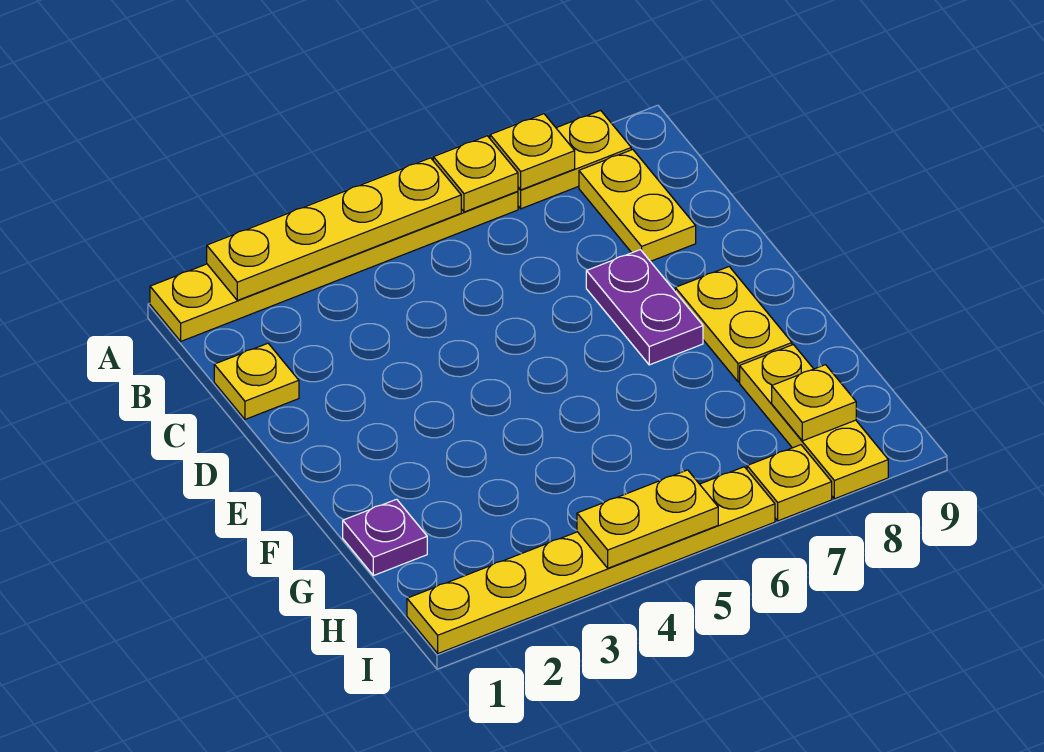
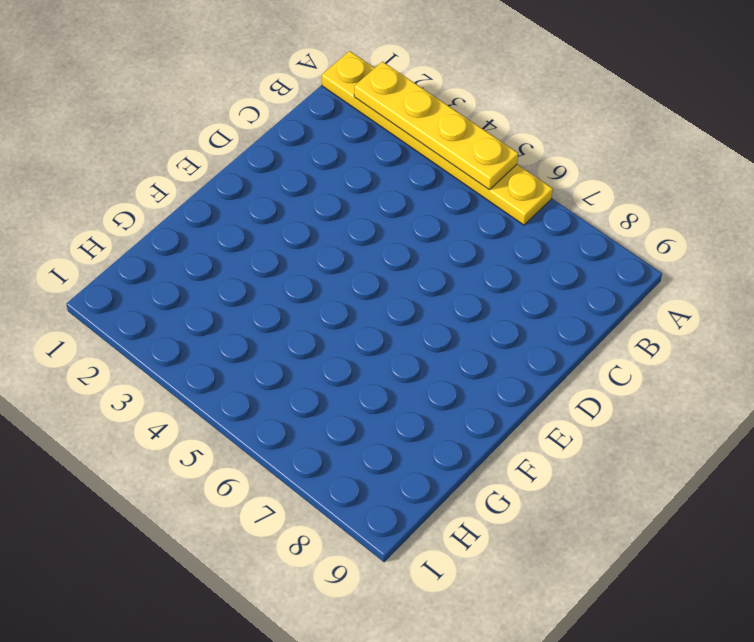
none -> yellow 1x2 plate [518,110,631,209]
none -> yellow 1x2 plate [579,149,696,261]
none -> yellow 1x1 plate [214,343,299,419]

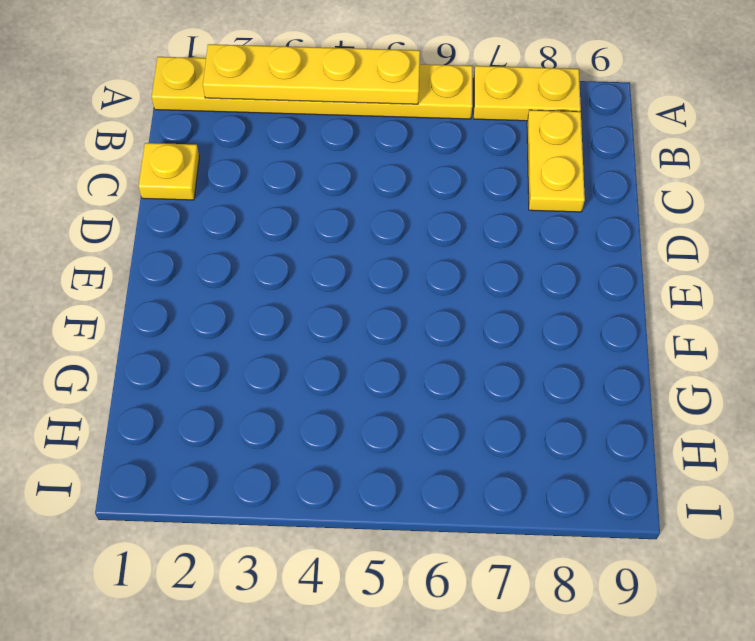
none -> purple 1x2 plate [586,250,703,365]
none -> yellow 1x2 plate [675,267,792,382]
none -> purple 1x1 plate [343,499,427,576]

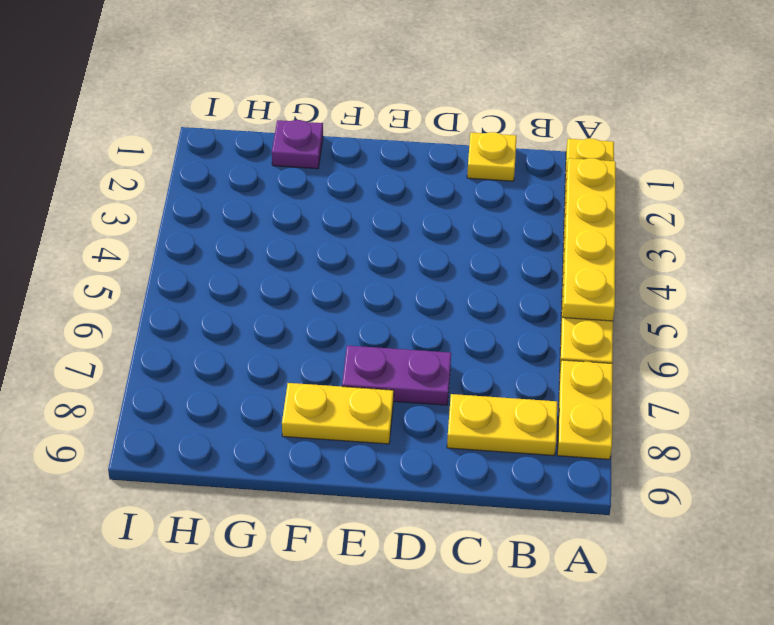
none -> yellow 1x3 plate [740,345,888,499]
none -> yellow 1x6 plate [407,467,775,653]
none -> yellow 1x1 plate [747,445,832,521]

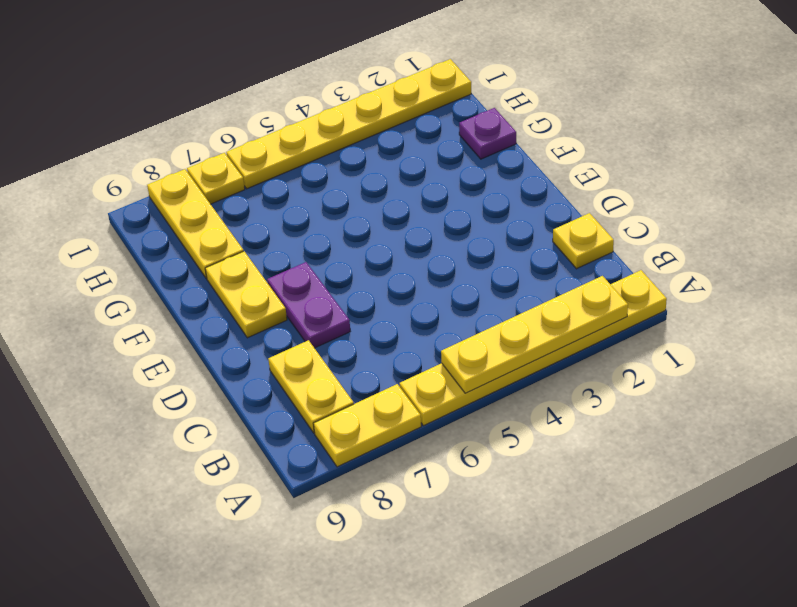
none -> yellow 1x1 plate [433,136,518,212]
none -> yellow 1x1 plate [490,114,575,190]
none -> yellow 1x1 plate [772,365,856,441]

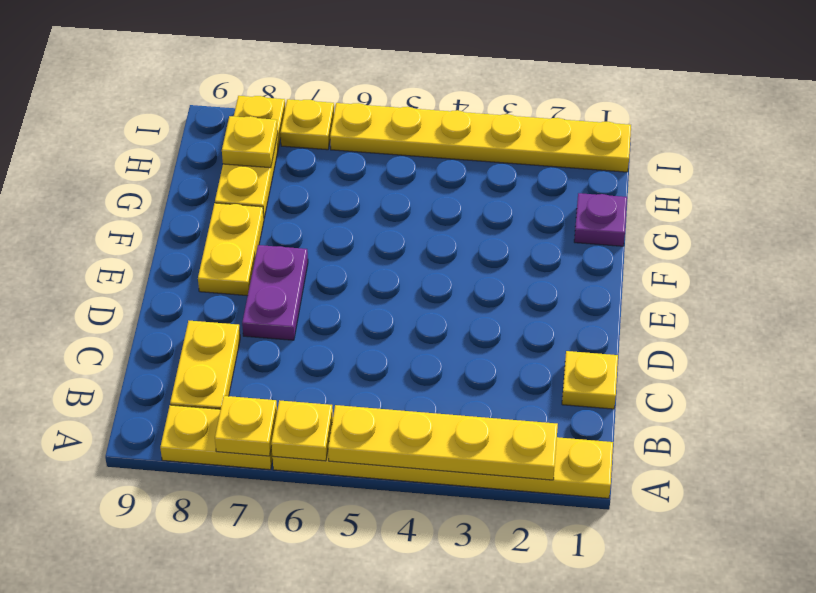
none -> yellow 1x2 plate [577,470,718,568]

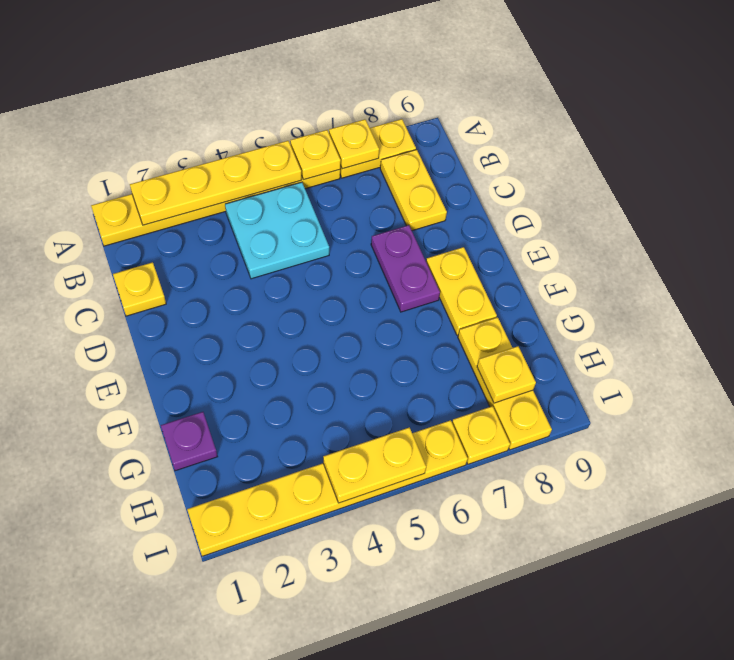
cyan 2x2 plate [225,182,329,279] -> none

